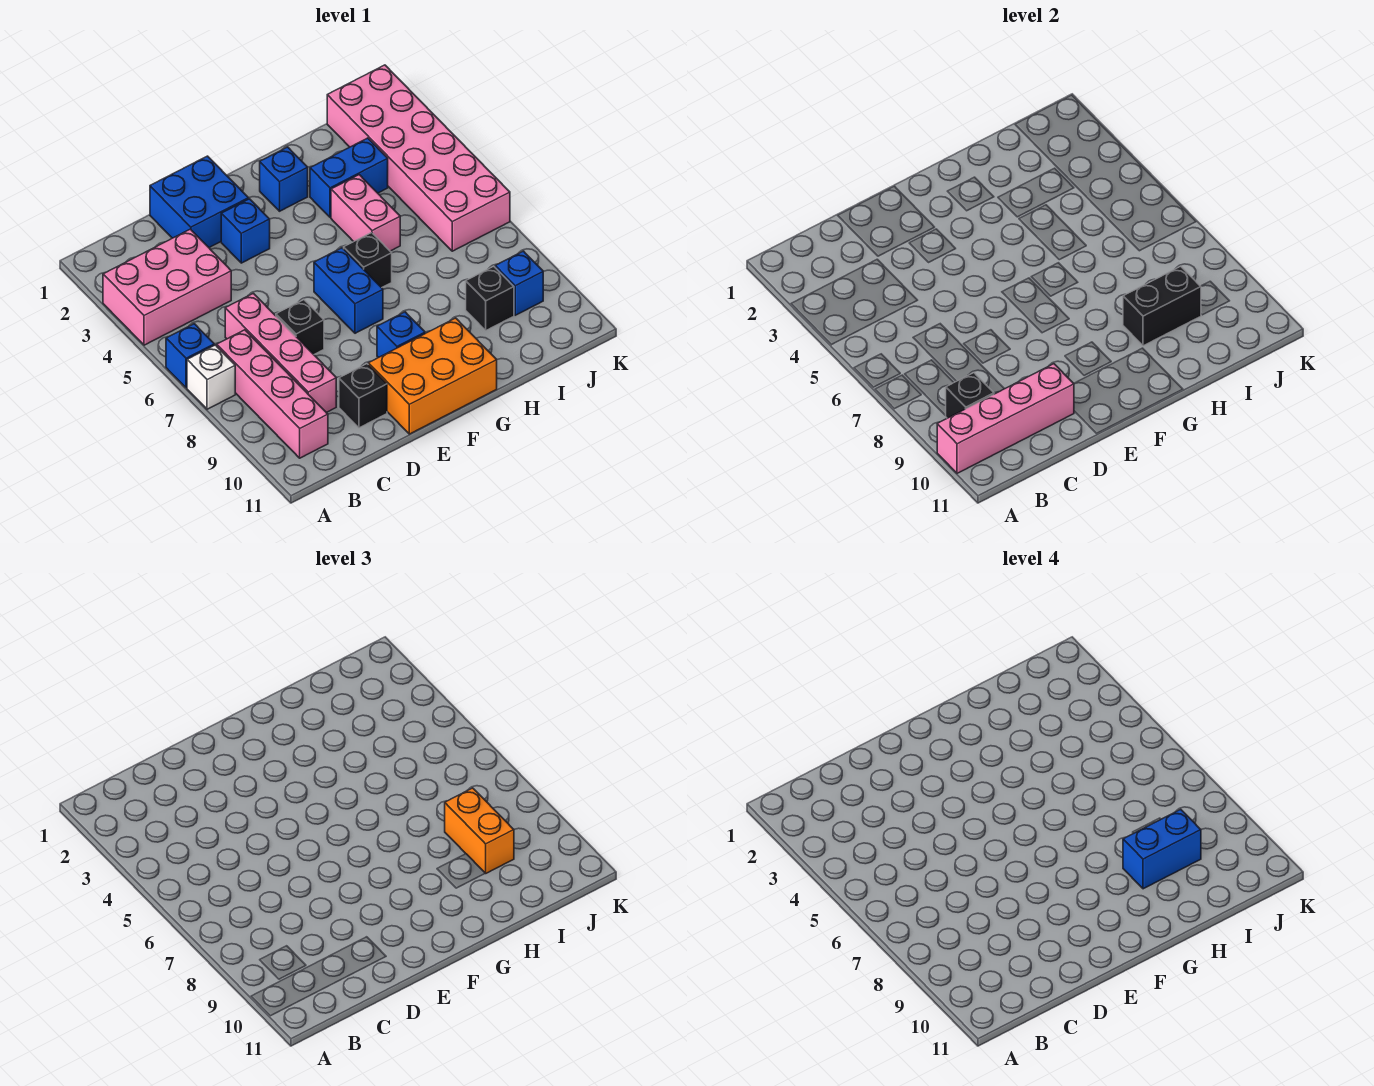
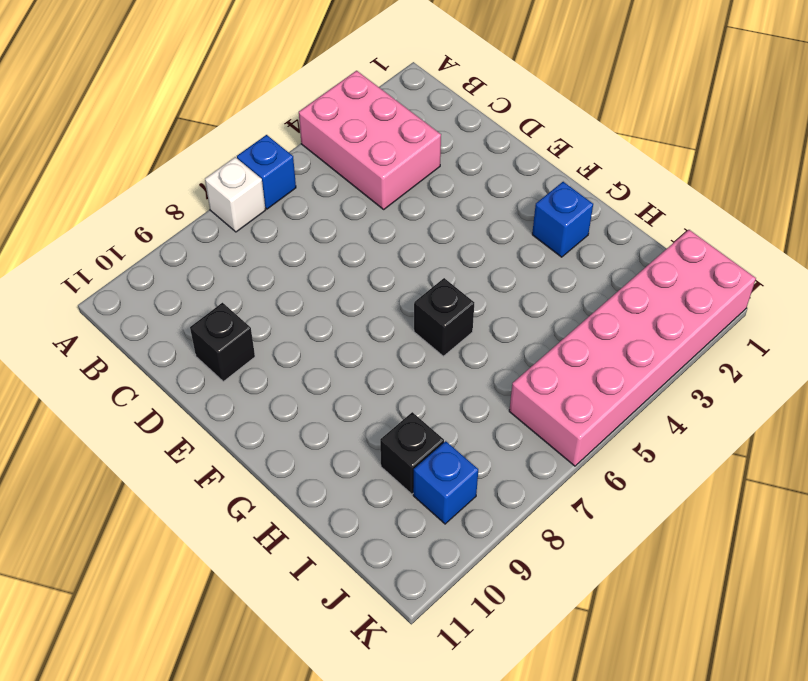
none -> pink 1x4 brick [217,330,328,458]
none -> pink 1x4 brick [225,293,336,413]
none -> blue 2x2 brick [150,156,249,248]

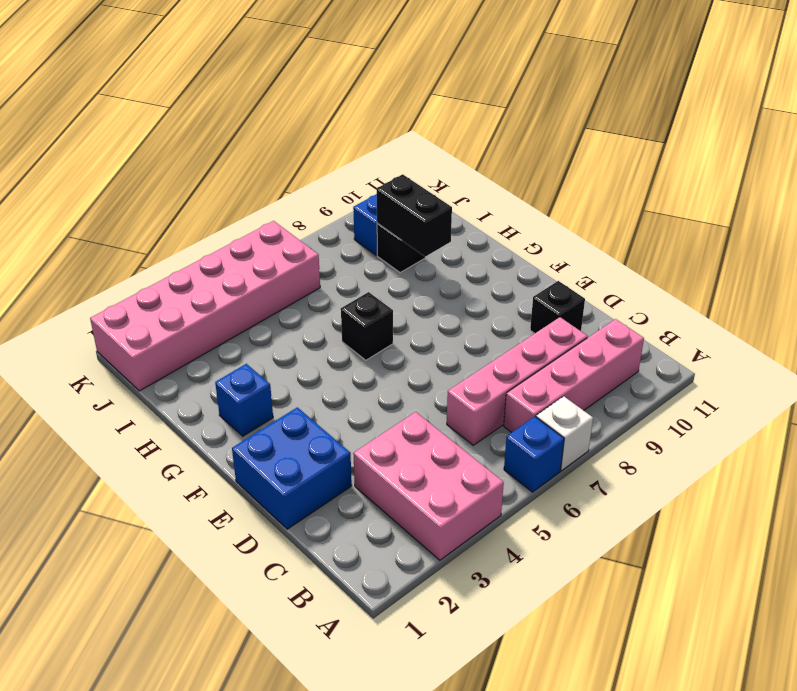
none -> black 1x1 brick [276,300,324,354]
none -> blue 1x1 brick [221,199,270,263]
none -> orange 2x3 brick [368,318,497,434]

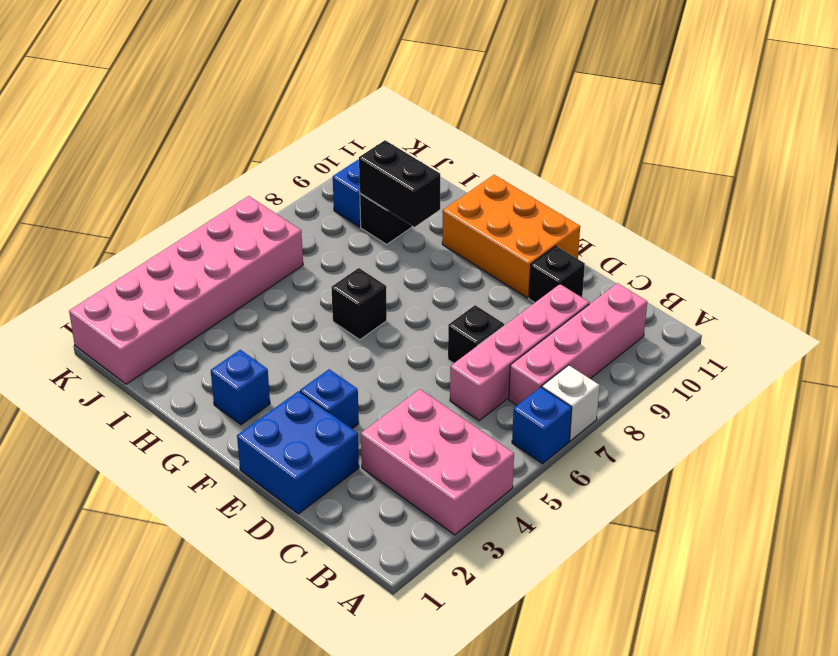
none -> blue 1x2 brick [314,248,383,333]
none -> blue 1x1 brick [377,312,425,358]
none -> blue 1x2 brick [310,138,388,218]

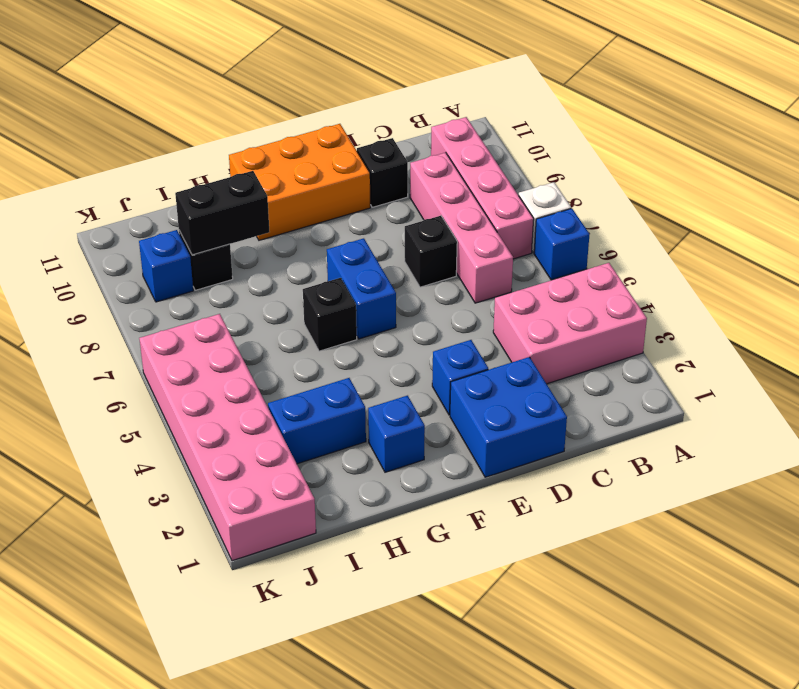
none -> blue 1x1 brick [377,312,425,358]
none -> pink 1x2 brick [331,175,400,251]
none -> pink 1x4 brick [937,364,1074,473]

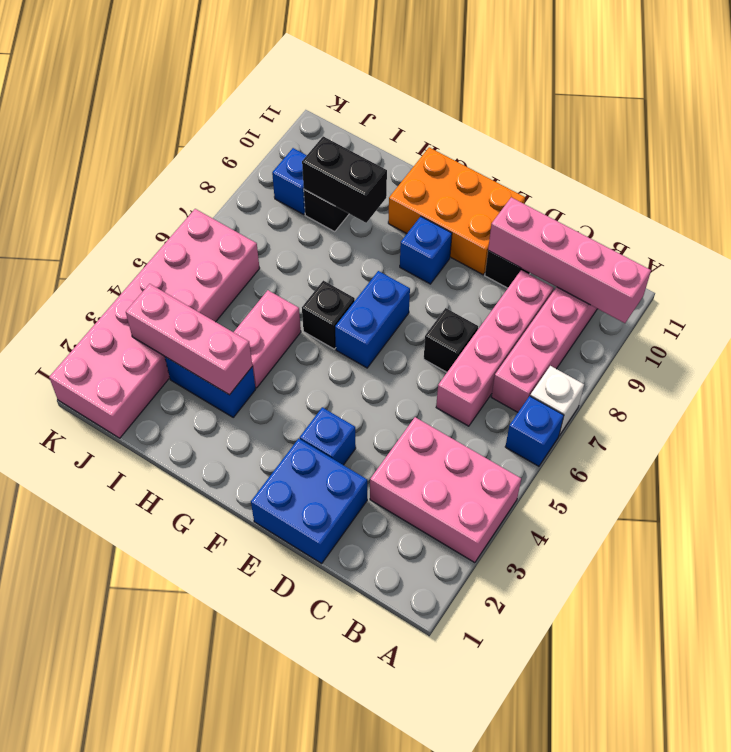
pink 1x3 brick [126,284,252,395] -> none
none -> blue 1x1 brick [260,147,308,211]
none -> black 1x1 brick [946,373,994,418]
none -> orange 1x2 brick [445,788,514,873]

